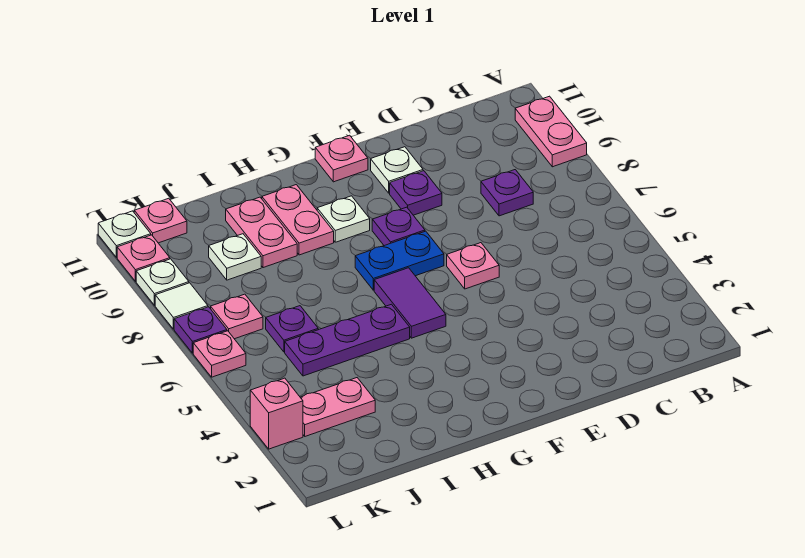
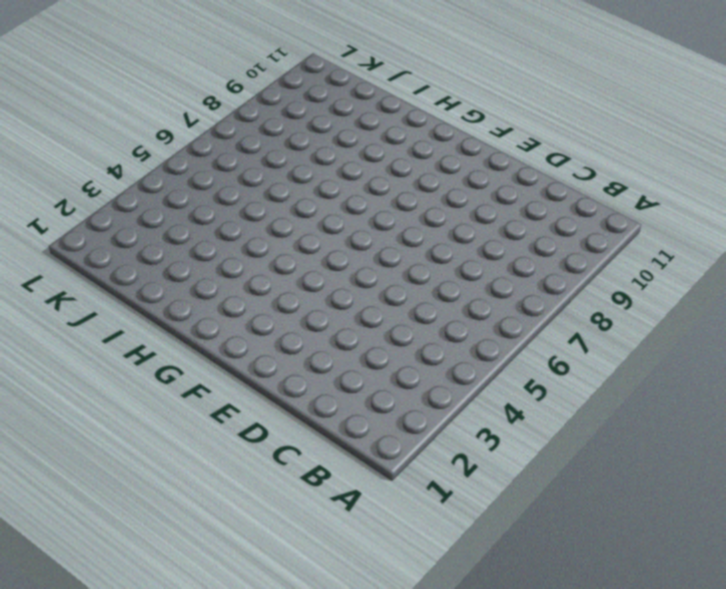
none -> pink 1x2 plate [515,96,587,167]
none -> purple 1x1 plate [481,170,533,216]
none -> pink 1x1 plate [447,243,499,289]

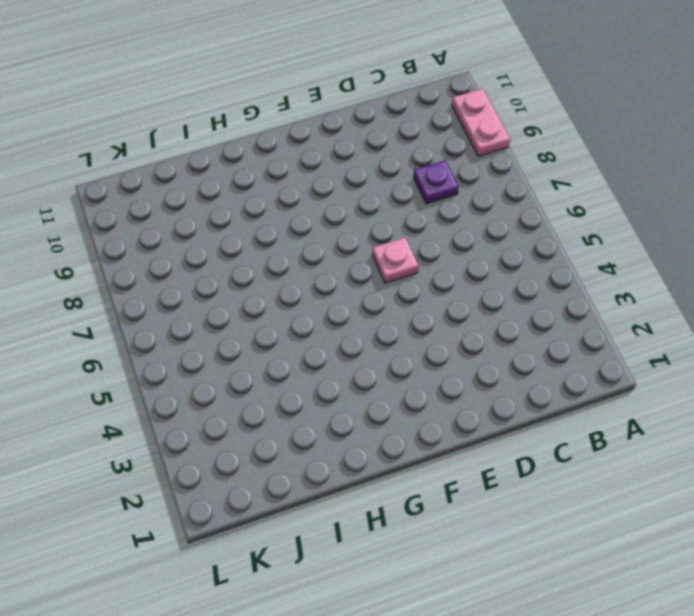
none -> purple 1x1 plate [390,171,442,215]
none -> white 1x1 plate [371,147,423,193]
none -> blue 1x2 plate [355,231,444,290]

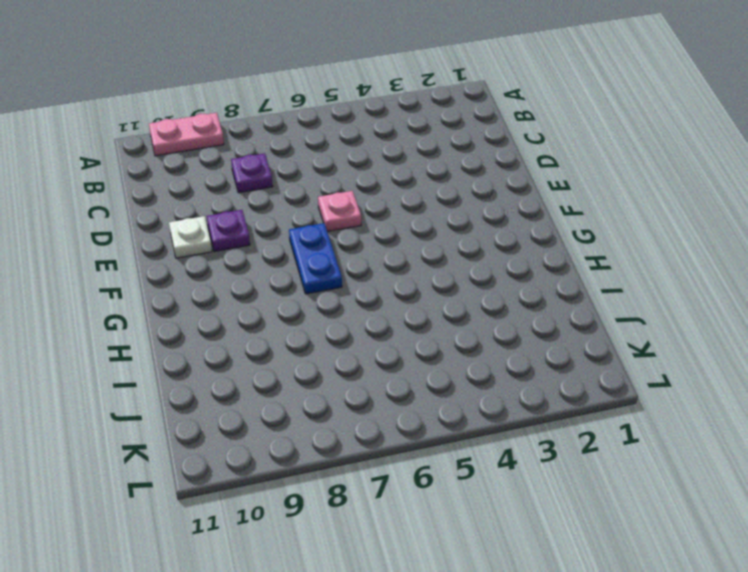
none -> purple 1x1 plate [372,207,425,246]
none -> pink 1x1 plate [315,135,368,182]
none -> purple 1x2 tile [374,268,446,338]

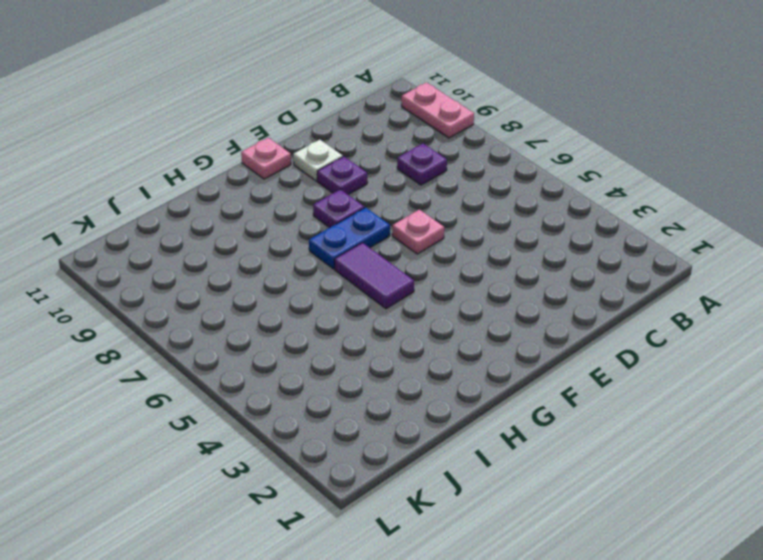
none -> white 1x1 plate [317,196,370,242]
none -> purple 1x3 plate [285,304,410,376]
none -> pink 1x2 plate [262,185,334,255]

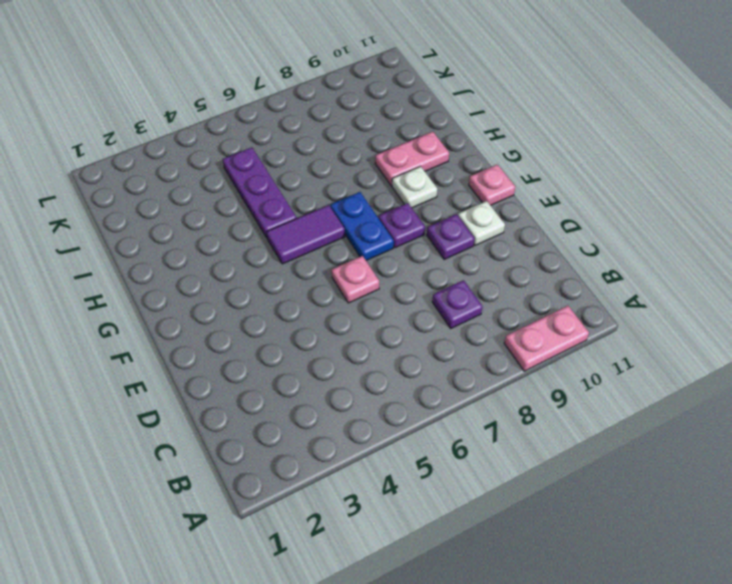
none -> pink 1x2 plate [226,197,297,268]
none -> pink 1x2 plate [300,378,375,436]
none -> purple 1x1 plate [266,306,318,352]

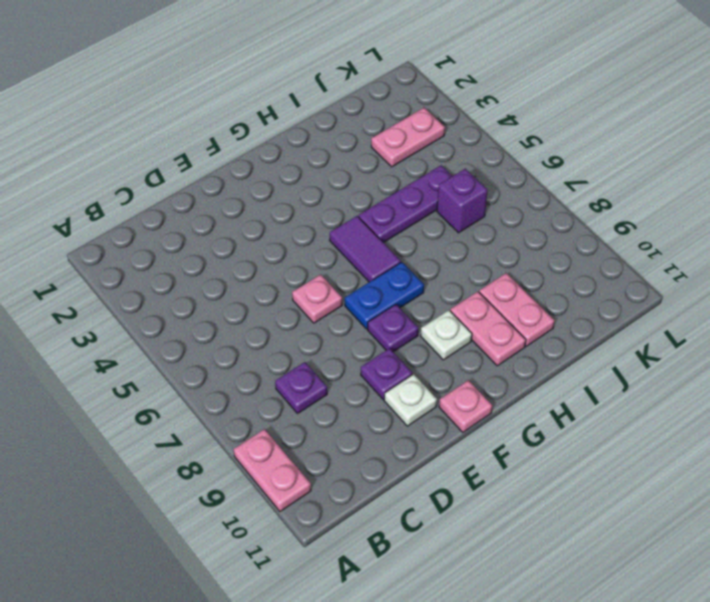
purple 1x1 brick [437,169,488,233] -> purple 1x1 plate [266,306,318,352]
none -> white 1x1 plate [209,234,261,280]
none -> pink 1x1 plate [211,294,263,339]
none -> pink 1x1 plate [134,198,187,243]

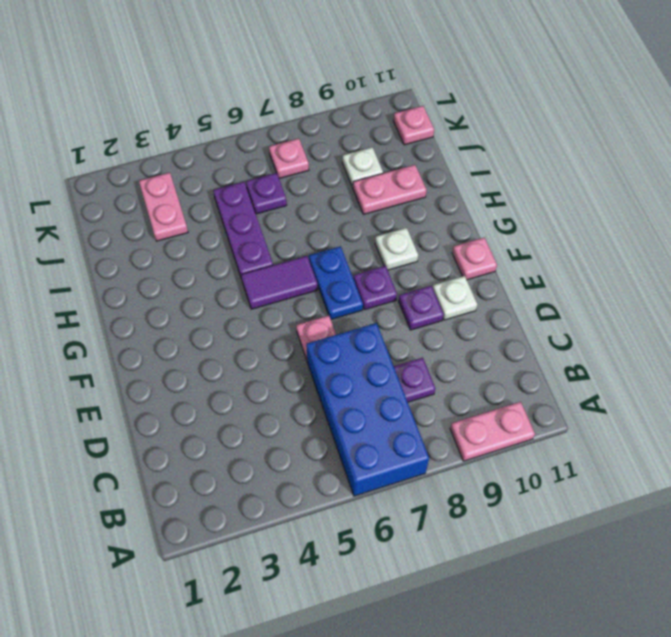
blue 2x4 brick [306,323,429,496] -> none
none -> pink 1x2 plate [262,185,334,255]
none -> pink 1x1 brick [250,378,303,449]
none -> pink 1x1 plate [193,331,246,377]

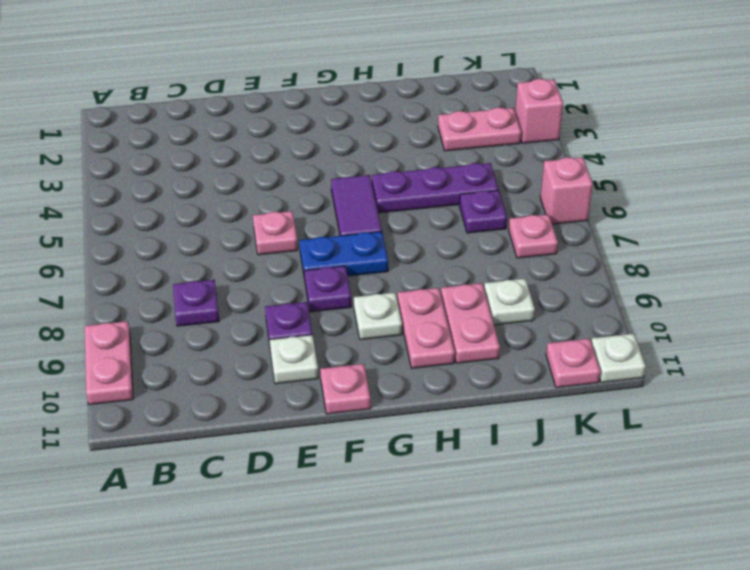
pink 1x1 brick [540,157,593,224] -> pink 1x1 plate [193,331,246,377]
none -> purple 1x1 plate [174,307,227,353]
none -> white 1x1 tile [155,283,208,329]
none -> white 1x1 plate [136,259,189,305]

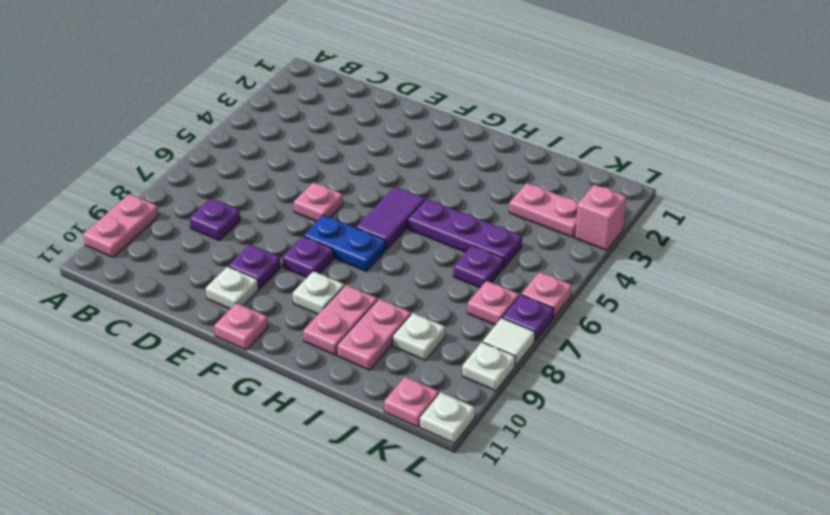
none -> pink 1x1 plate [117,235,170,281]

